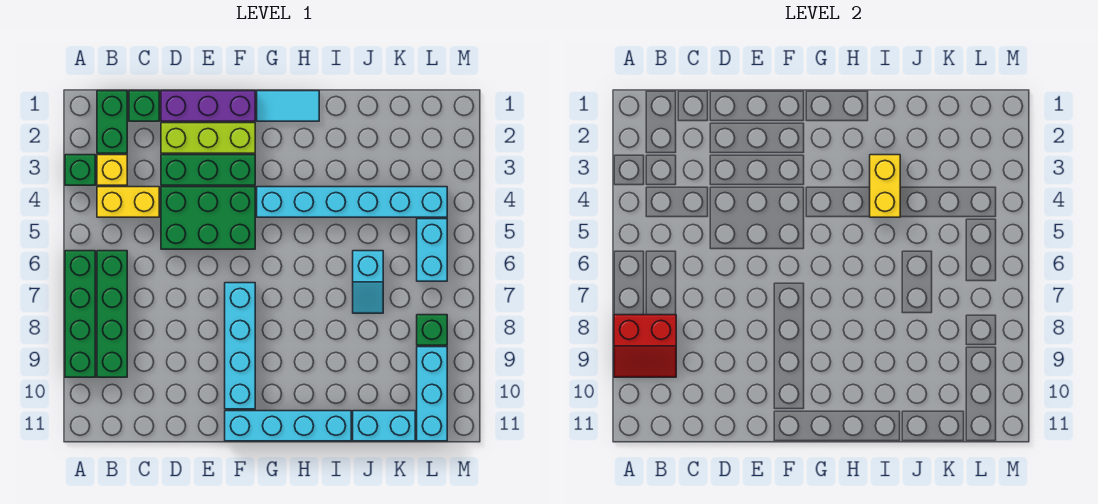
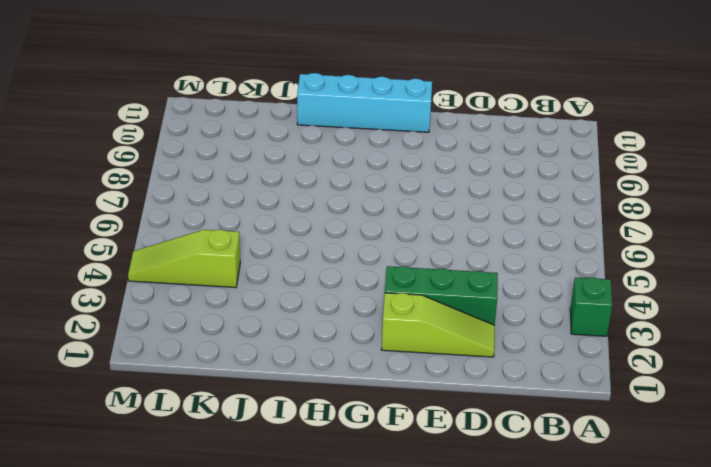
lime 1x3 slope [381,293,495,357] -> lime 1x3 brick [161,123,255,153]
lime 1x3 slope [128,229,240,288] -> cyan 1x6 brick [257,187,447,217]
none -> green 1x4 brick [65,251,95,377]
none -> green 1x2 brick [97,91,127,153]
none -> yellow 1x1 brick [97,155,127,185]

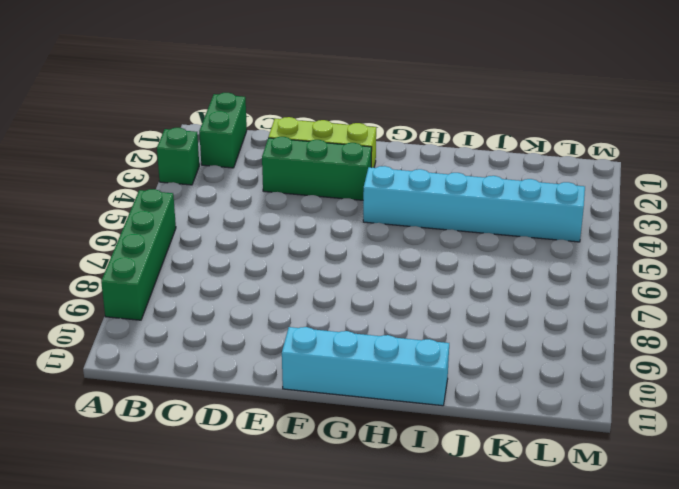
none -> yellow 1x1 brick [97,155,127,185]
none -> yellow 1x2 brick [97,187,159,217]
none -> green 1x4 brick [97,251,127,377]

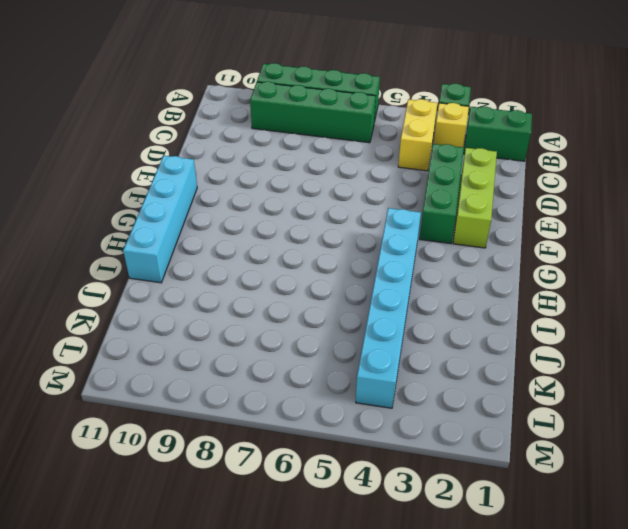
none -> green 1x1 brick [129,91,159,121]
none -> purple 1x3 brick [161,91,255,121]
none -> green 2x3 brick [161,187,255,249]

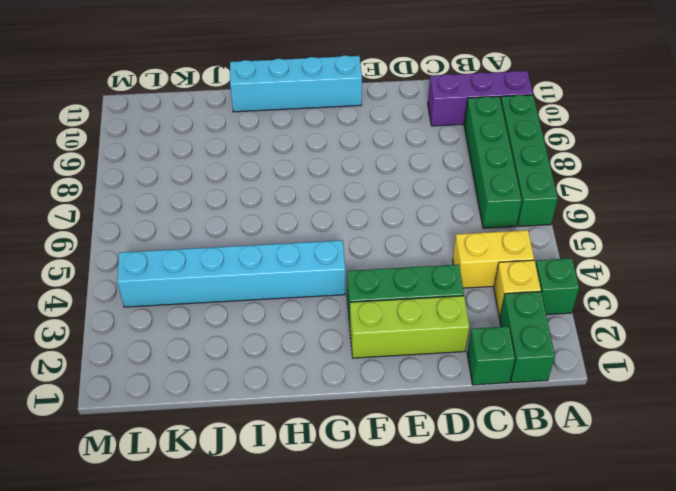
purple 1x3 brick [428,71,533,126] -> purple 1x3 brick moved to [161,91,255,121]
none -> green 2x3 brick [161,187,255,249]
none -> cyan 1x4 brick [225,283,255,409]
none -> cyan 1x2 tile [257,91,319,121]

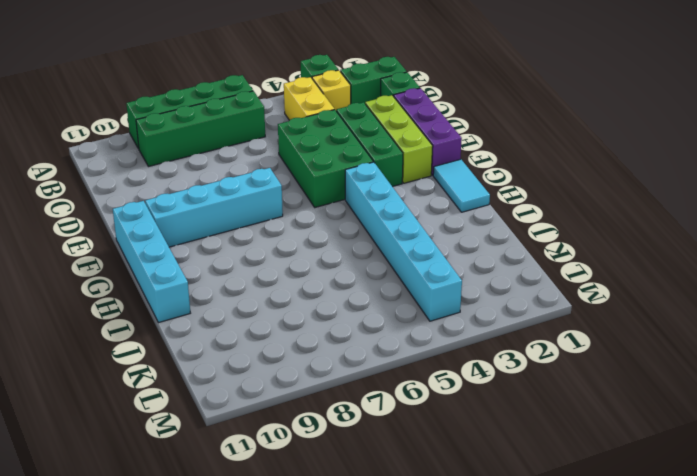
none -> cyan 1x2 slope [353,251,383,313]
none -> cyan 1x2 brick [353,411,415,441]
none -> cyan 1x2 brick [417,219,447,281]

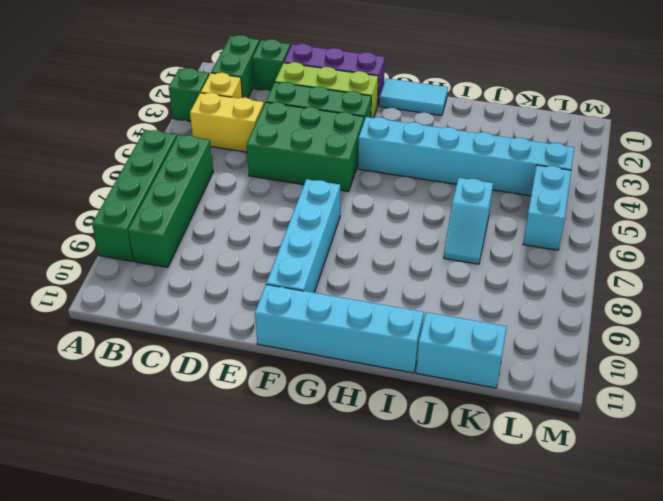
none -> green 1x1 brick [417,315,447,345]
none -> cyan 1x3 brick [417,347,447,441]
none -> red 2x2 slope [614,315,676,377]

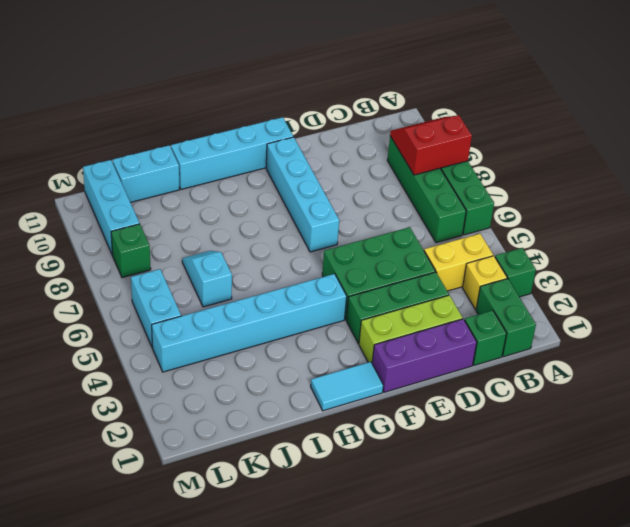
none -> yellow 1x2 brick [870,155,900,217]

